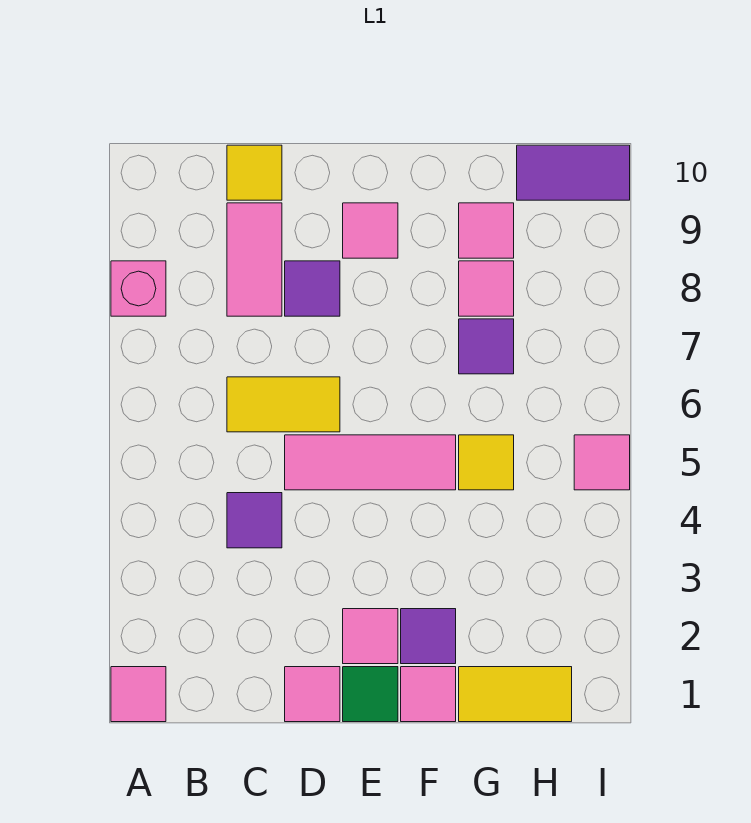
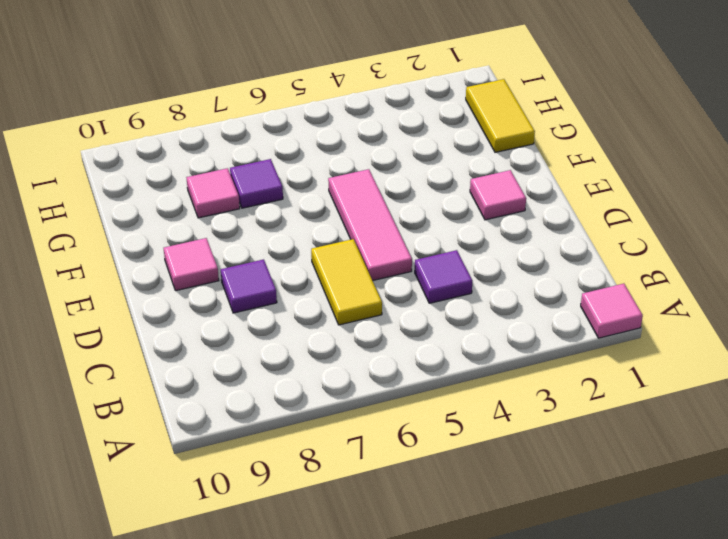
none -> pink 1x1 brick [111,261,166,316]
none -> pink 1x2 tile [227,203,282,316]
none -> yellow 1x1 tile [227,145,282,200]

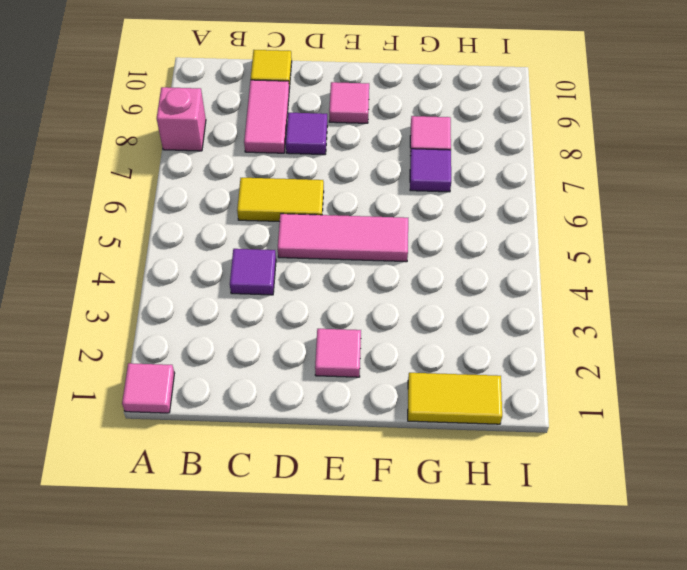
none -> pink 1x1 tile [285,667,340,722]
none -> green 1x1 tile [343,667,398,722]
none -> pink 1x1 tile [401,667,456,722]

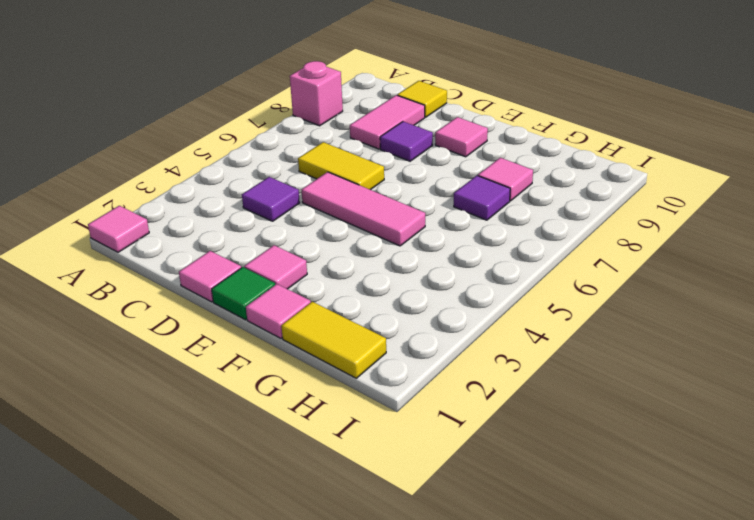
none -> purple 1x1 tile [401,609,456,664]
none -> yellow 1x1 tile [459,435,514,490]
none -> pink 1x1 tile [459,203,514,258]

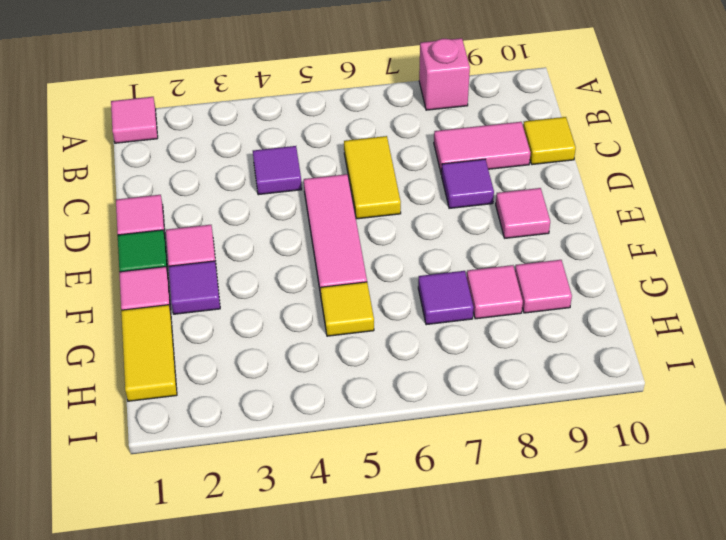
none -> purple 1x2 tile [517,145,630,200]
none -> pink 1x1 tile [574,435,630,490]

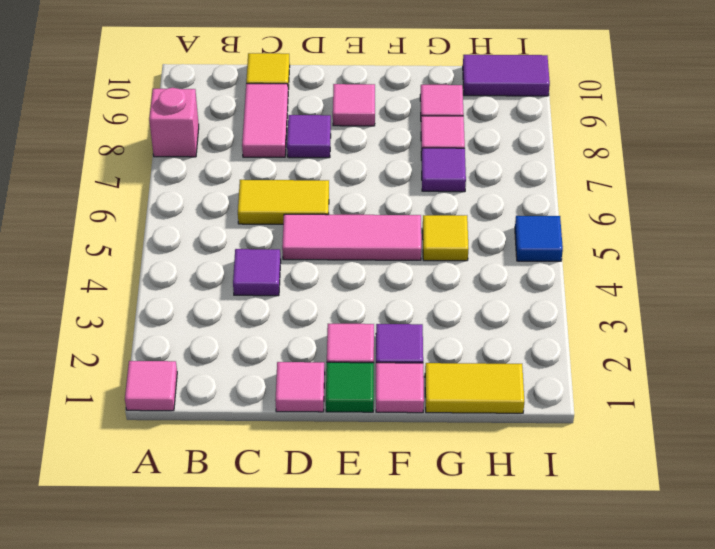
blue 1x1 tile [515,216,563,261] -> pink 1x1 tile [574,435,630,490]

